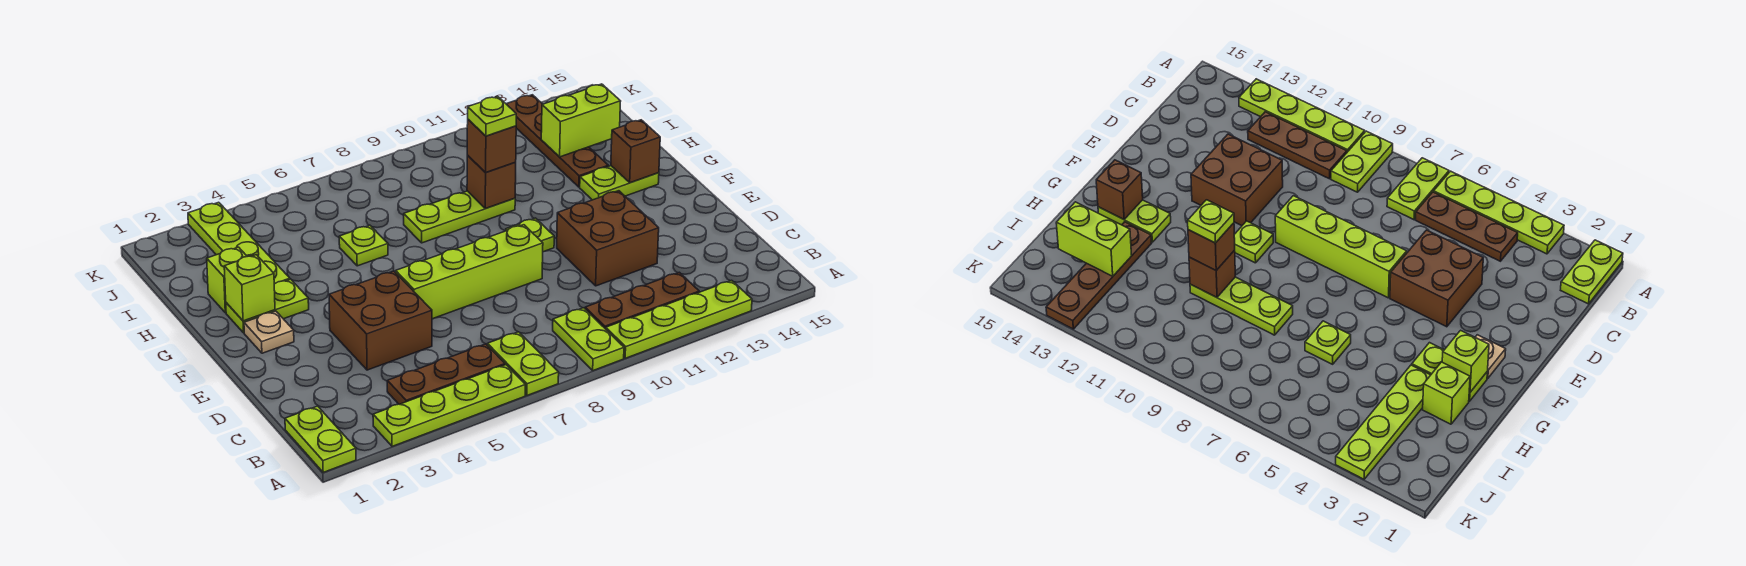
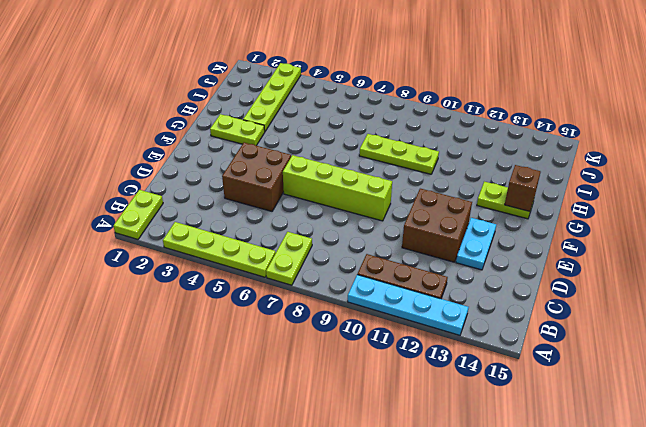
cyan 1x4 plate [348,275,469,335] -> lime 1x4 plate [606,280,752,358]
cyan 1x2 plate [456,218,496,270] -> none
none -> lime 1x2 plate [553,308,624,371]
none -> brown 1x3 plate [387,344,505,404]
none -> tan 1x1 plate [244,311,294,353]

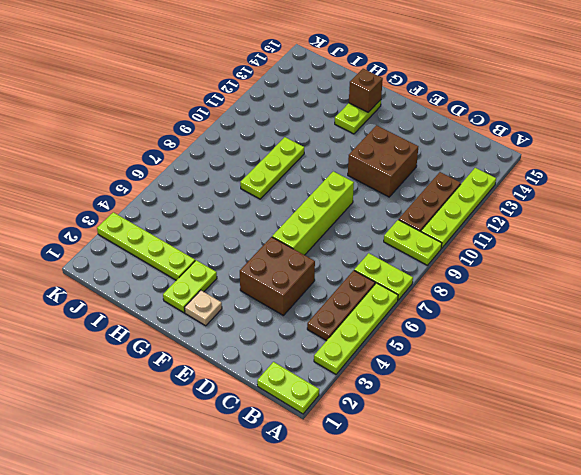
none -> lime 1x1 plate [506,218,554,252]
none -> lime 1x1 brick [207,247,247,313]
none -> lime 1x1 plate [339,225,388,266]

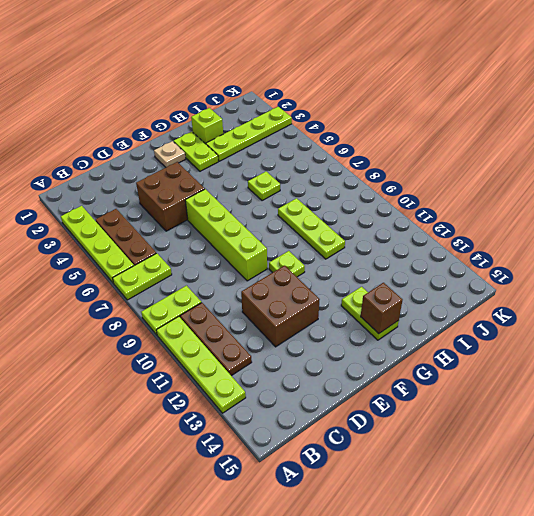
none -> lime 1x2 plate [285,406,356,472]
none -> brown 1x4 plate [507,95,608,187]
none -> lime 1x1 brick [224,255,275,321]

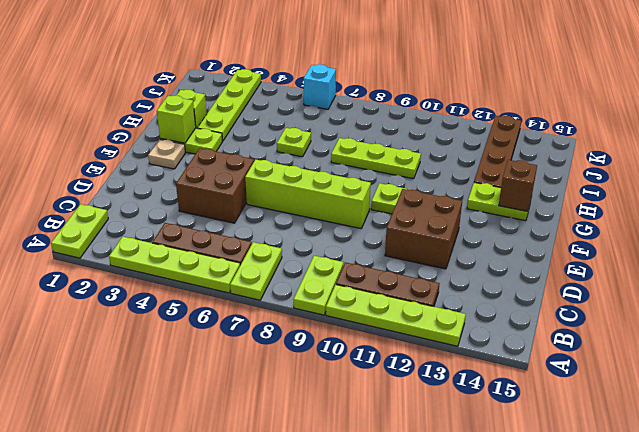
cyan 1x1 brick [304,64,336,109] -> none
none -> brown 1x1 brick [467,156,516,209]
none -> lime 1x2 brick [541,84,621,157]
none -> brown 1x1 brick [467,119,516,173]

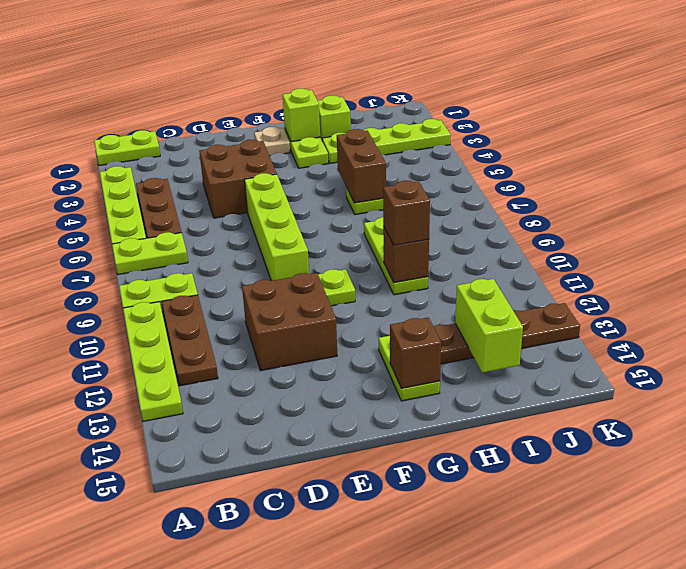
brown 1x2 brick [337,129,386,203] -> none
none -> lime 1x1 plate [468,96,516,136]

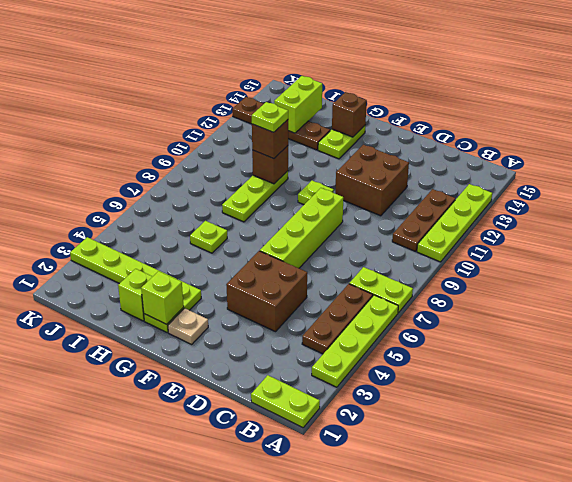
none -> lime 1x2 plate [553,308,624,371]

